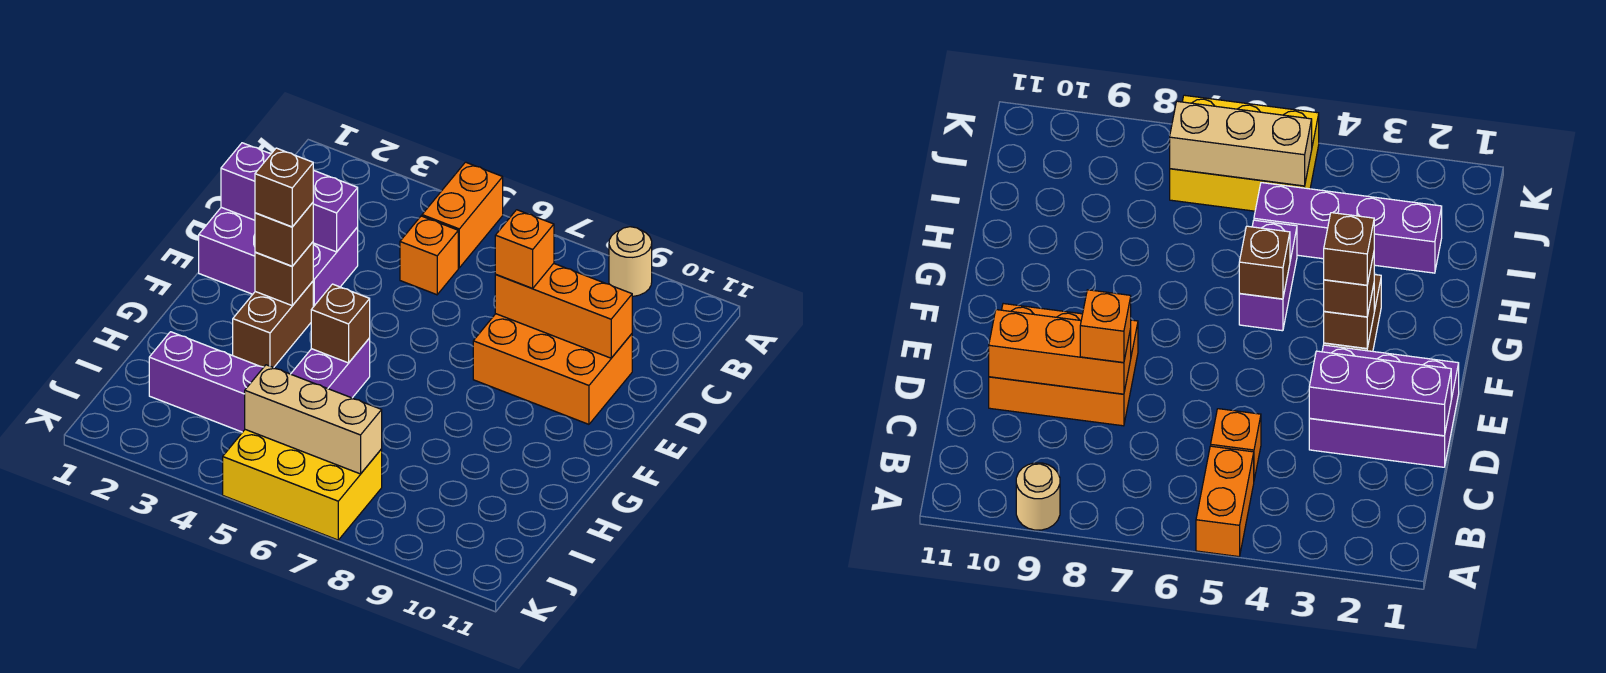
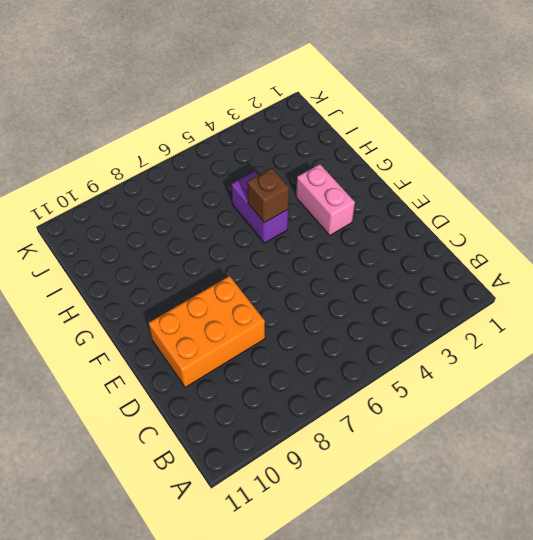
pink 1x2 brick [296,164,355,235] -> brown 1x2 brick [233,281,313,368]
none -> orange 1x2 brick [422,162,503,268]
none -> tan 1x1 round brick [609,227,652,296]
none -> orange 1x1 brick [400,216,458,295]

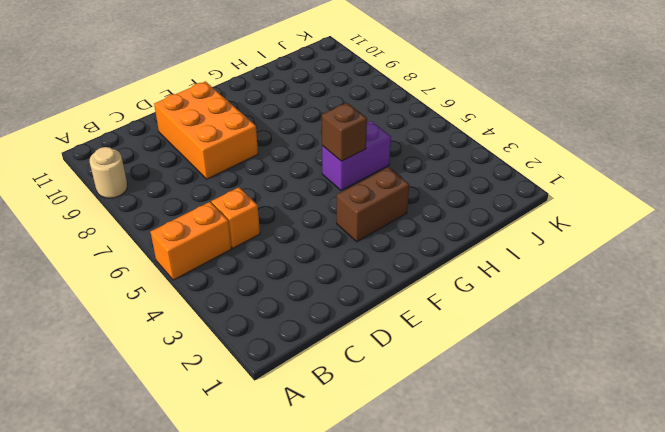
none -> purple 2x3 brick [199,207,358,307]
none -> purple 1x4 brick [149,332,264,432]
none -> yellow 2x3 brick [223,430,382,540]

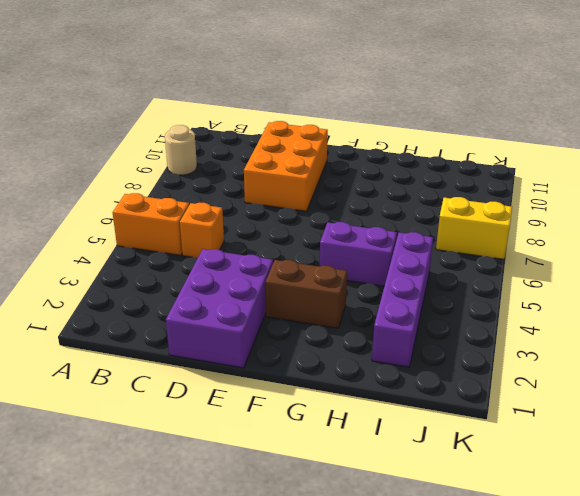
yellow 1x2 brick [436,197,512,259] -> yellow 2x3 brick [223,430,382,540]
none -> purple 1x3 brick [221,143,358,252]
none -> orange 1x3 brick [495,263,632,358]
none -> brown 1x1 brick [255,242,313,306]

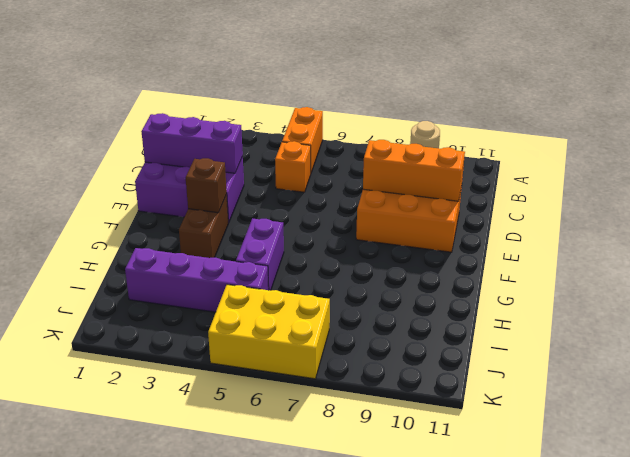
none -> brown 1x1 brick [311,284,370,363]
none -> tan 1x3 brick [245,365,382,474]
none -> orange 1x1 brick [495,210,554,288]

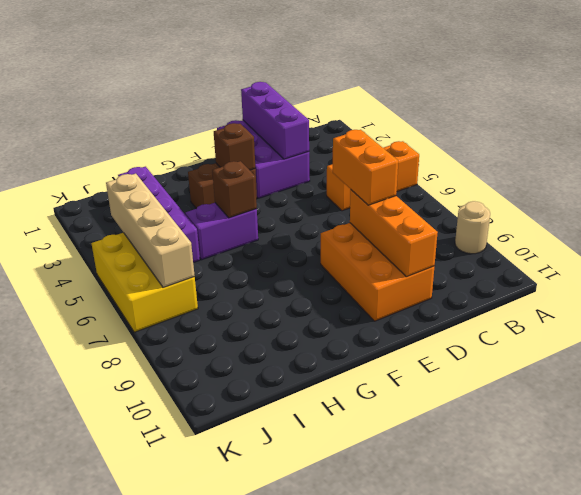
orange 1x2 brick [333,130,398,205] -> orange 1x1 brick [495,210,554,288]
tan 1x4 brick [106,174,195,287] -> tan 1x3 brick [245,365,382,474]
none -> brown 1x1 brick [255,203,313,266]
none -> brown 1x1 brick [255,148,313,227]

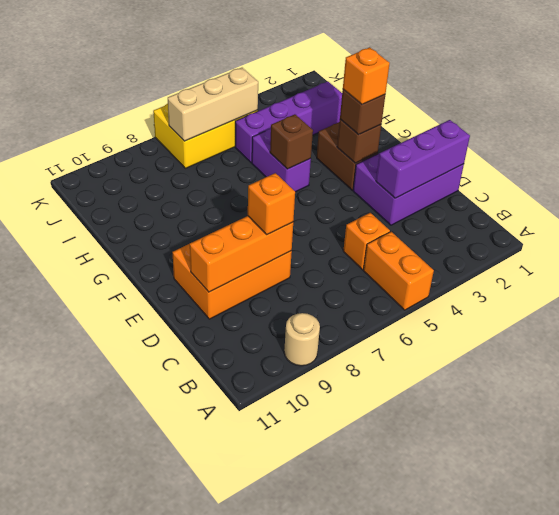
orange 1x1 brick [343,47,390,104] -> brown 1x1 brick [255,148,313,227]

